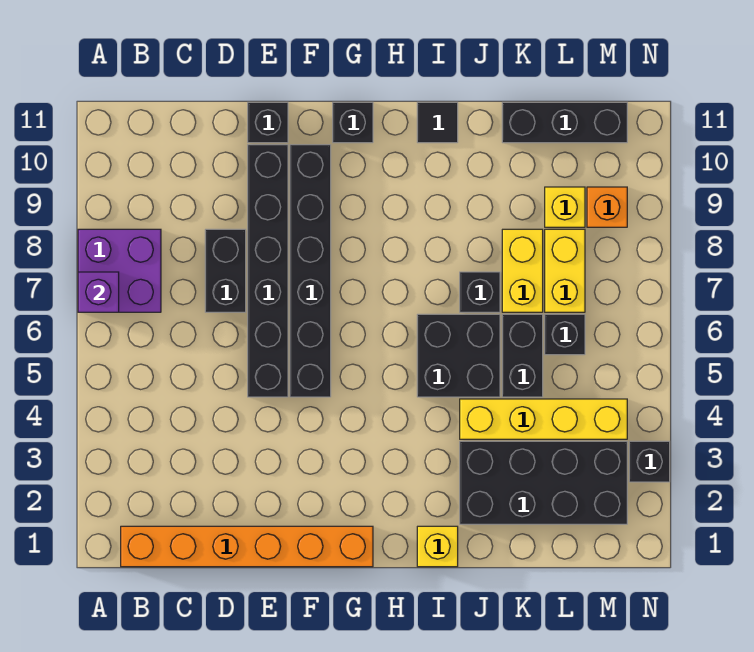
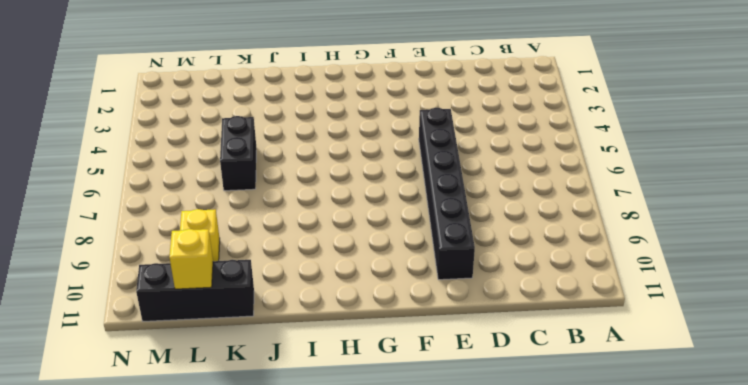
yellow 1x1 brick [169,229,213,289] -> yellow 1x1 brick moved to [417,526,458,567]
none -> purple 2x2 brick [78,229,161,312]
none -> orange 1x6 brick [121,526,373,567]
none -> black 1x2 brick [205,229,246,312]

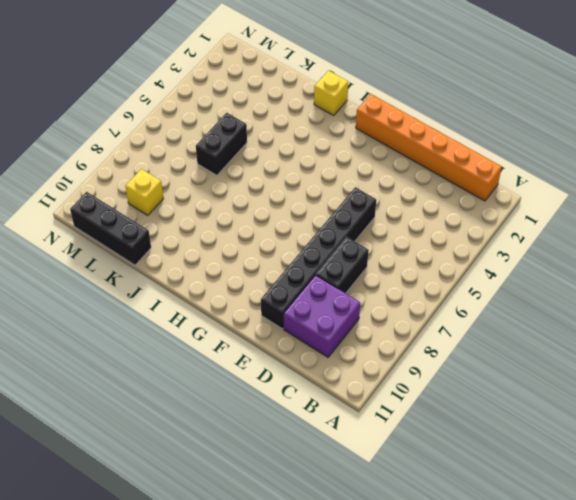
purple 2x2 brick [284,275,360,357] -> purple 2x2 brick moved to [78,229,161,312]
none -> black 1x1 brick [248,102,288,143]
none -> black 1x6 brick [290,145,331,397]
none -> black 1x1 brick [333,102,373,143]

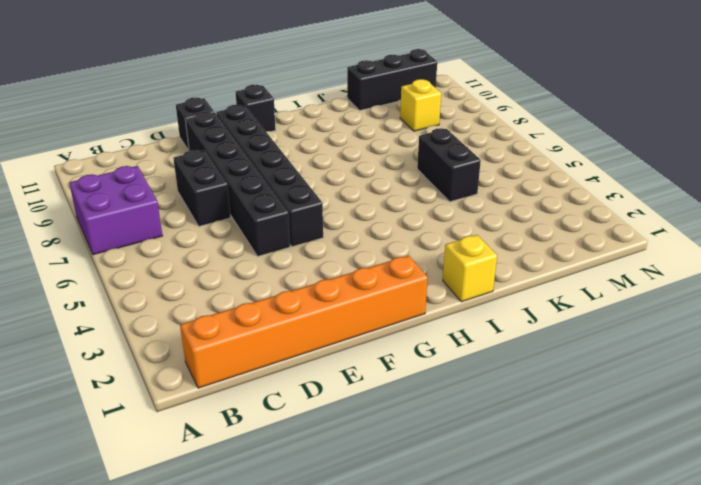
none -> black 2x2 brick [417,314,500,397]
none -> black 1x1 tile [417,102,458,143]
none -> black 2x4 brick [460,441,627,524]

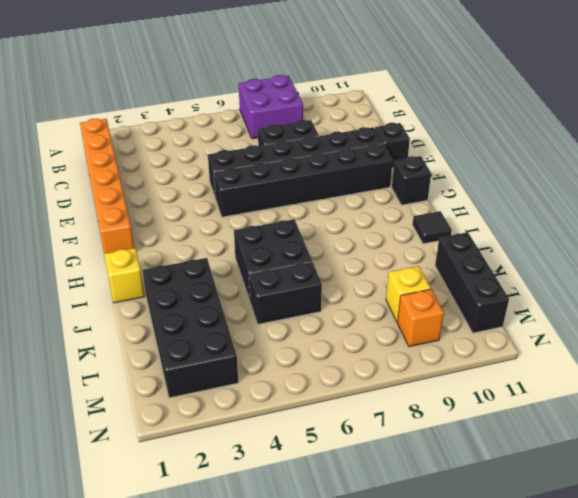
none -> yellow 1x4 brick [460,399,627,439]
none -> black 1x1 brick [460,272,500,312]
none -> yellow 1x2 brick [502,229,543,312]

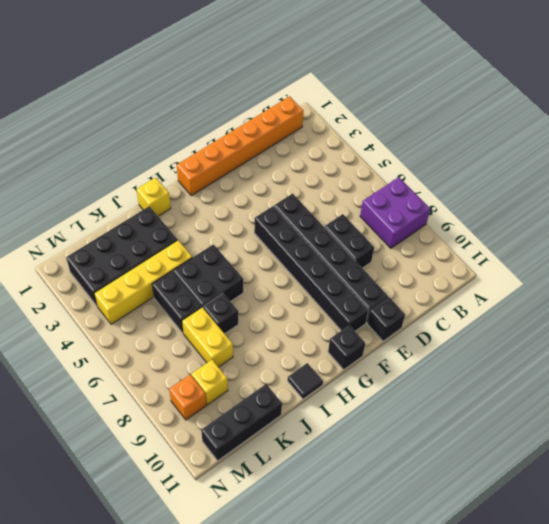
none -> black 1x1 brick [545,314,585,355]
none -> yellow 1x2 brick [545,229,585,312]
none -> black 1x1 brick [629,441,670,482]

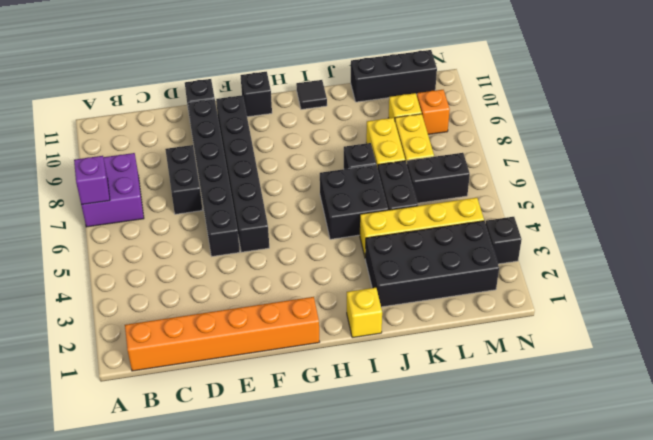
black 1x2 brick [407,153,470,203] -> black 1x1 brick [545,314,585,355]

